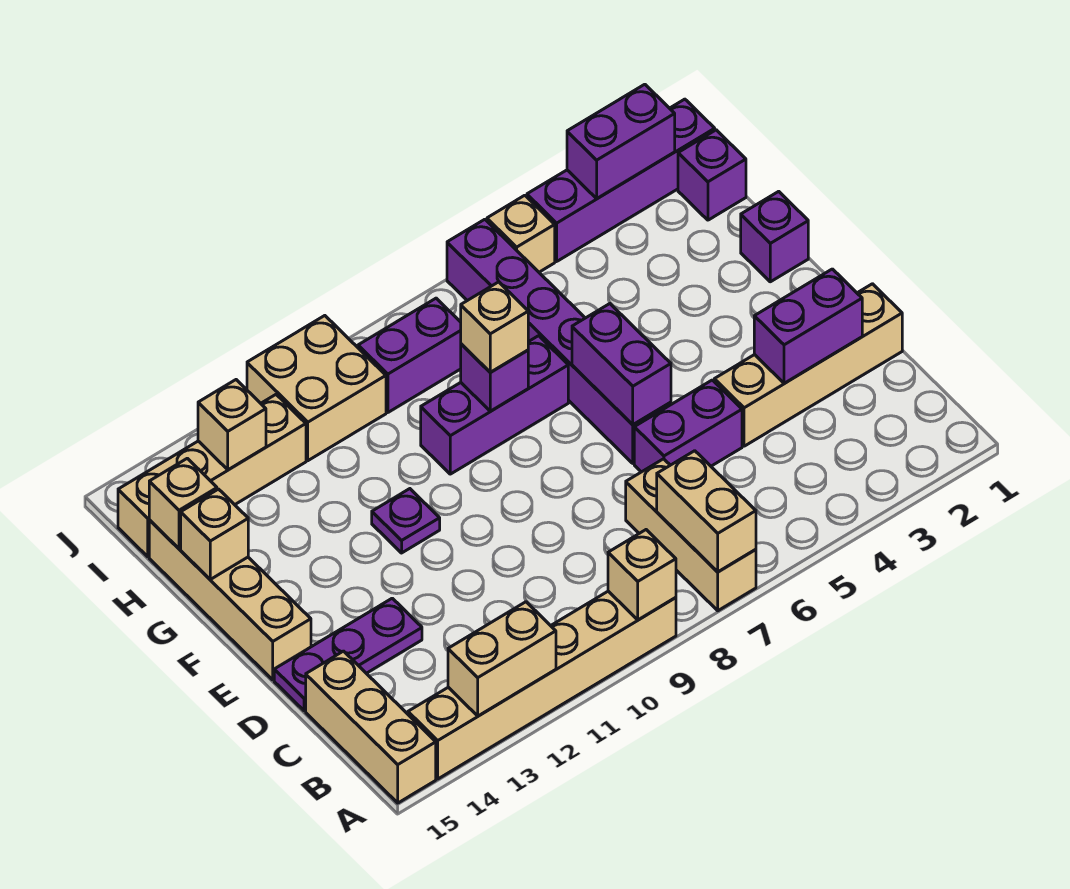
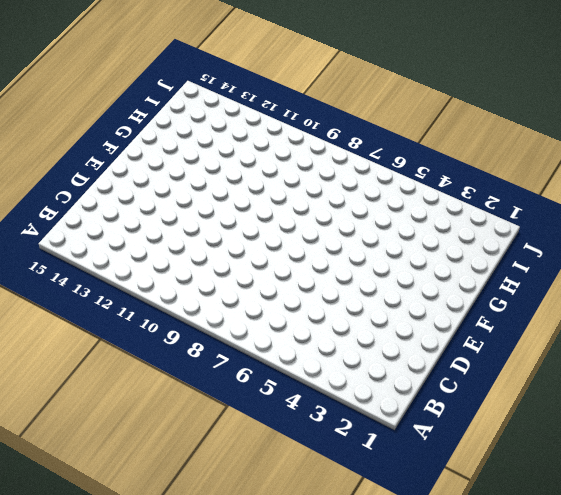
none -> tan 1x3 brick [626,459,756,611]
none -> tan 1x6 brick [408,591,676,779]
none -> tan 1x3 brick [306,651,436,803]

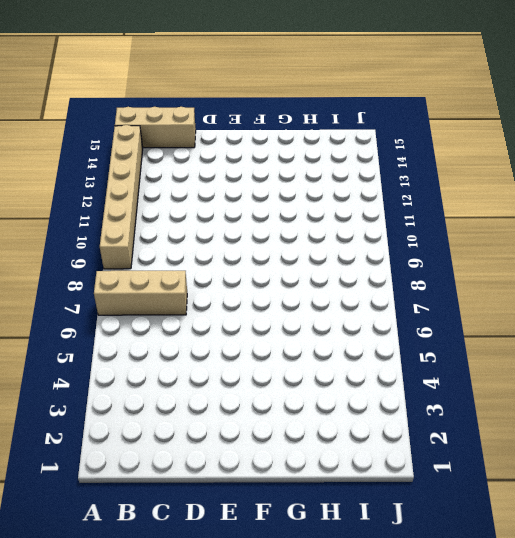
none -> tan 1x4 brick [714,284,902,446]
none -> purple 1x2 brick [634,380,742,472]
none -> purple 1x3 plate [274,598,422,711]

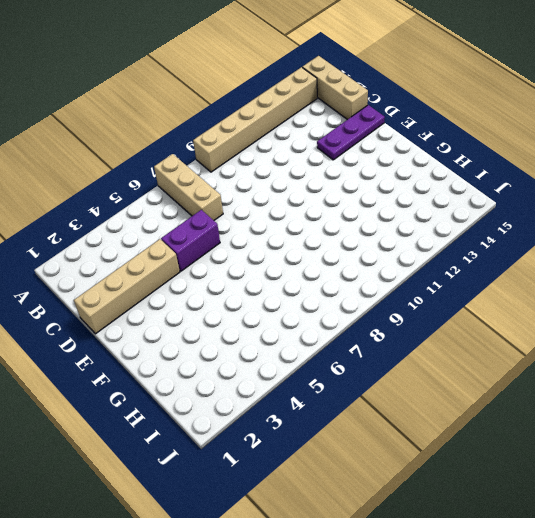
none -> purple 1x6 brick [447,219,671,463]
none -> tan 1x4 brick [149,520,311,680]
none -> purple 1x1 plate [372,489,440,553]

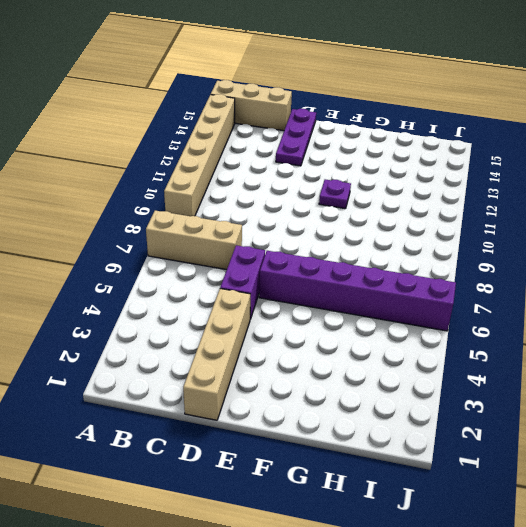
none -> tan 1x4 brick [149,520,311,680]
none -> purple 1x1 brick [741,191,808,282]
none -> purple 1x3 brick [421,336,568,474]

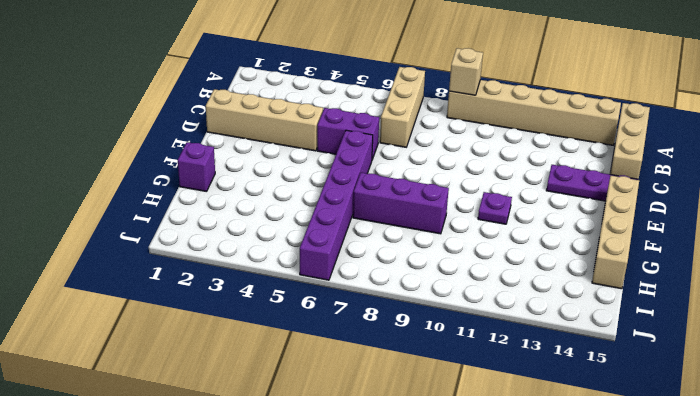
none -> purple 1x1 brick [678,130,746,220]
none -> purple 1x2 brick [358,298,461,412]
none -> tan 2x2 brick [247,316,386,461]

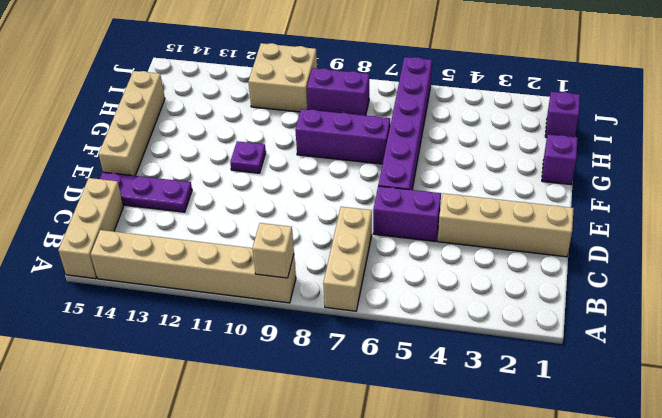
none -> tan 1x4 brick [118,395,306,557]
none -> purple 1x4 brick [527,99,715,261]
none -> tan 1x1 brick [487,195,555,272]

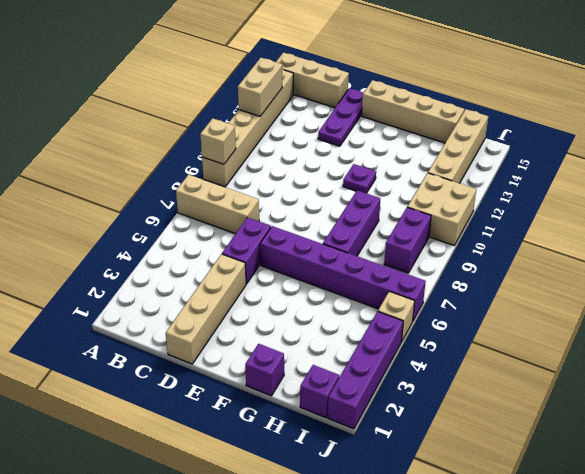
none -> tan 1x2 brick [657,451,756,572]
none -> purple 1x2 brick [754,269,862,383]
none -> purple 1x2 brick [572,304,671,425]

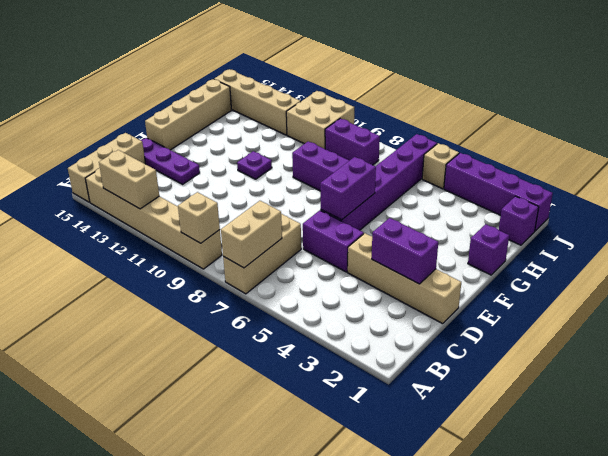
none -> purple 1x1 brick [461,344,528,411]
none -> tan 1x1 brick [181,489,248,579]
none -> tan 1x1 brick [149,458,217,549]

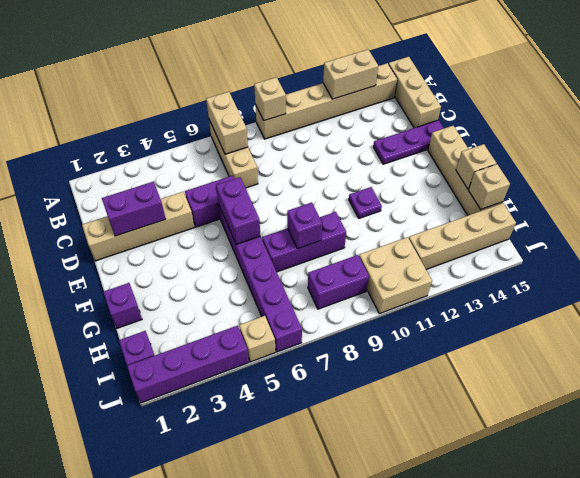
none -> tan 1x1 brick [198,380,266,470]
none -> purple 1x2 brick [567,84,675,198]
none -> tan 1x1 brick [461,282,528,372]

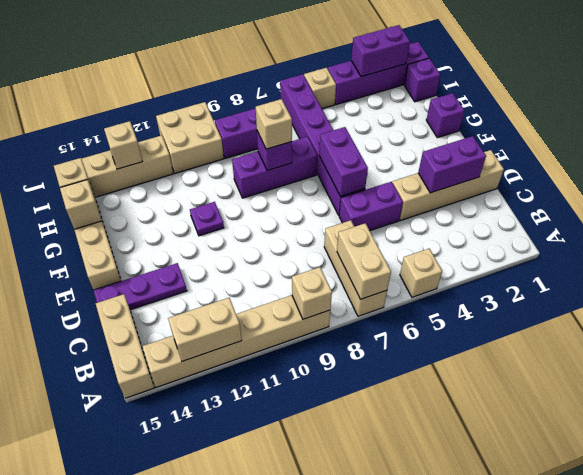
tan 1x1 brick [400,249,442,297] -> none

